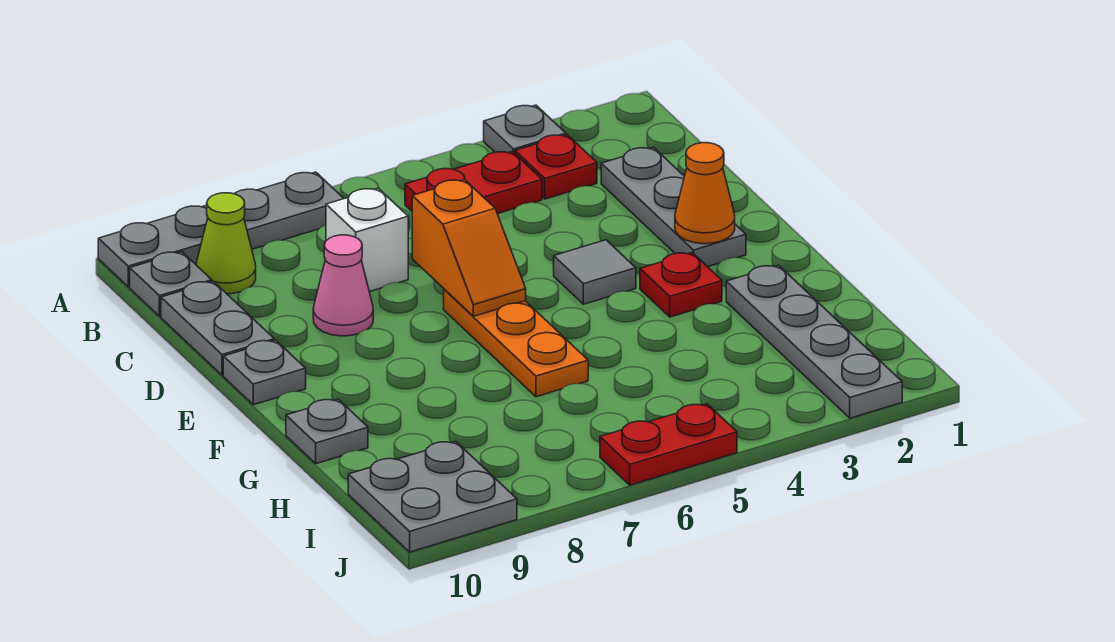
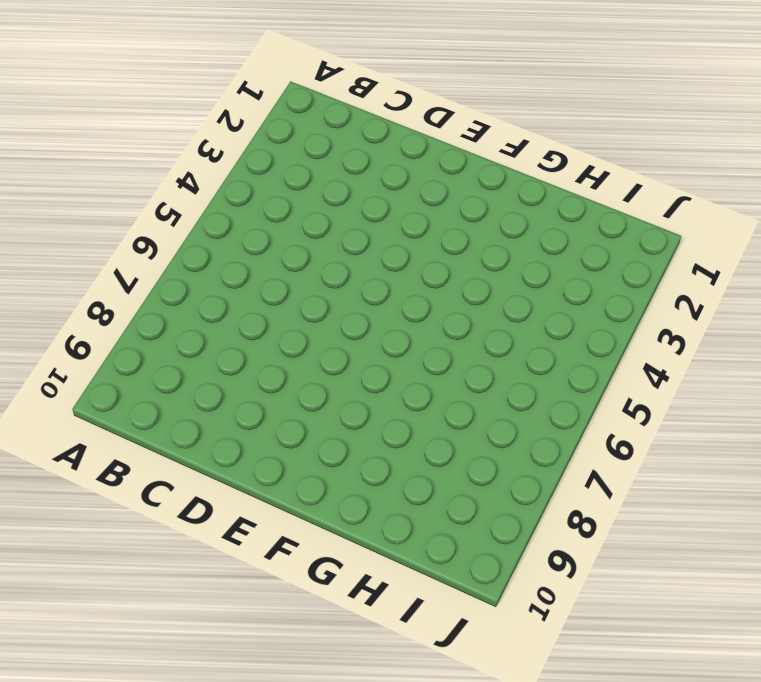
none -> grey 1x1 plate [484,105,566,153]
none -> grey 1x4 plate [98,172,344,287]
none -> red 1x1 plate [515,135,597,199]

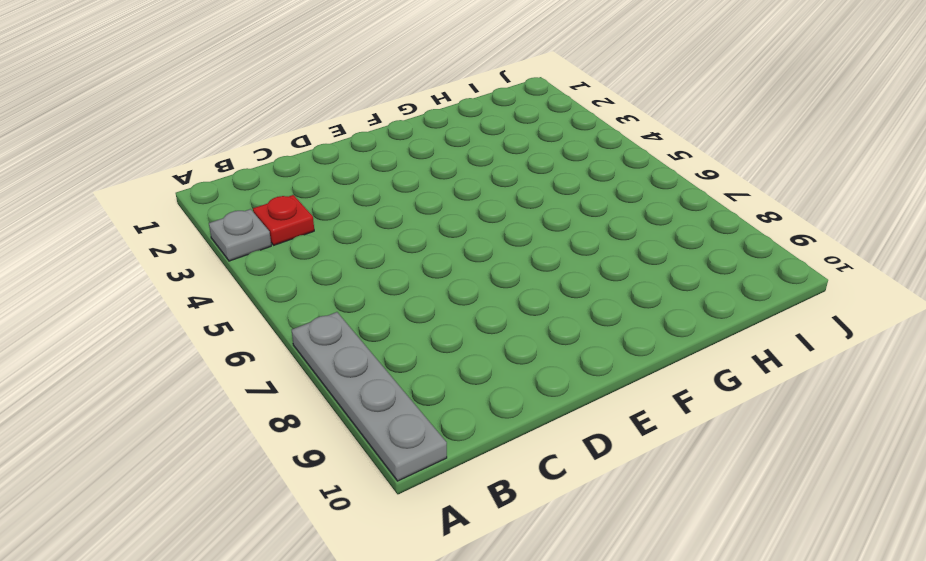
none -> red 1x2 plate [405,151,542,214]
none -> lime 1x1 cone [196,193,256,294]
none -> grey 1x1 plate [130,252,212,316]

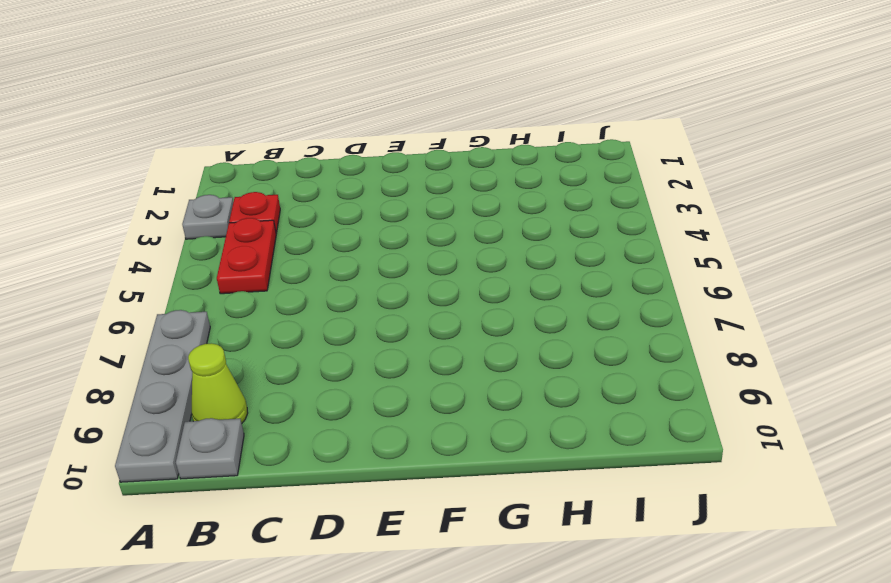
none -> grey 1x3 plate [601,147,746,267]
none -> white 1x1 brick [326,188,408,292]
none -> grey 1x2 plate [161,281,274,375]

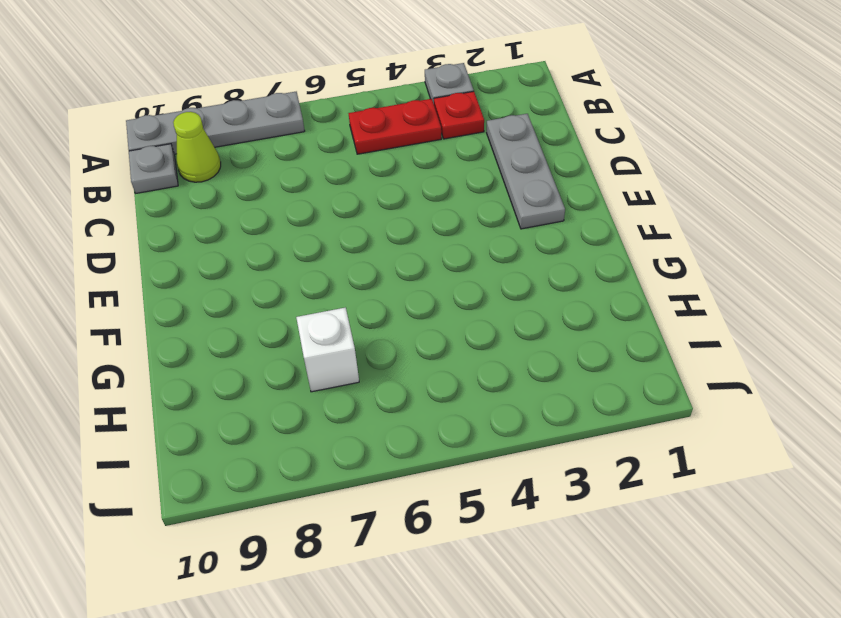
white 1x1 brick [296,308,359,392] -> white 1x1 brick moved to [326,188,408,292]
none -> grey 1x2 plate [161,281,274,375]
none -> pink 1x1 cone [313,235,373,336]
none -> grey 1x1 tile [554,240,636,304]

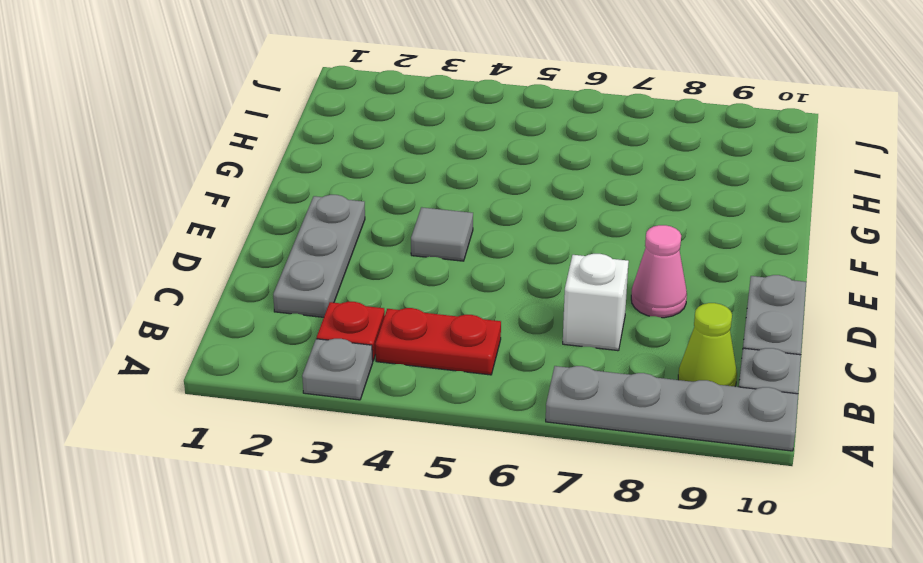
none -> orange 1x3 plate [444,289,588,397]
none -> grey 1x1 plate [223,340,306,405]
none -> red 1x1 plate [640,253,722,317]

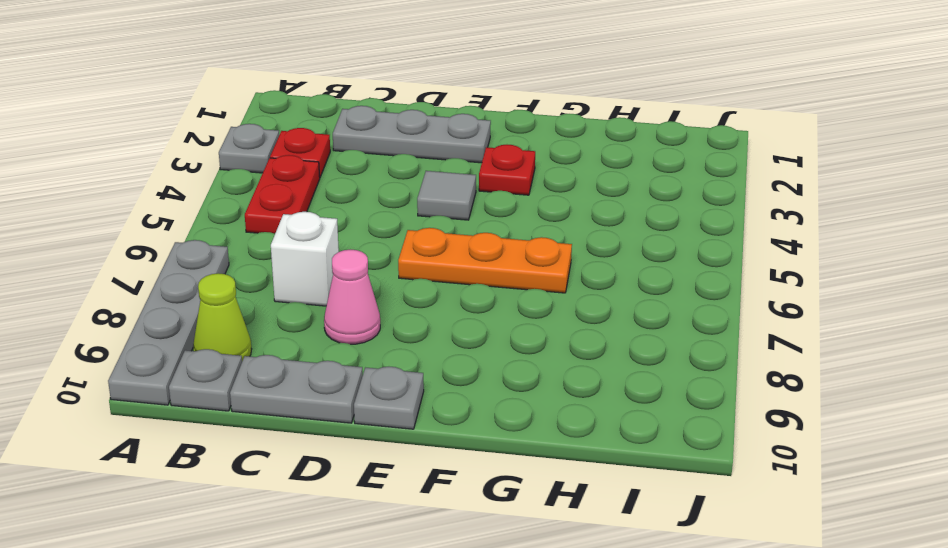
none -> grey 1x4 plate [726,265,902,418]
none -> grey 1x1 plate [286,399,368,464]
none -> grey 2x2 plate [348,441,517,552]

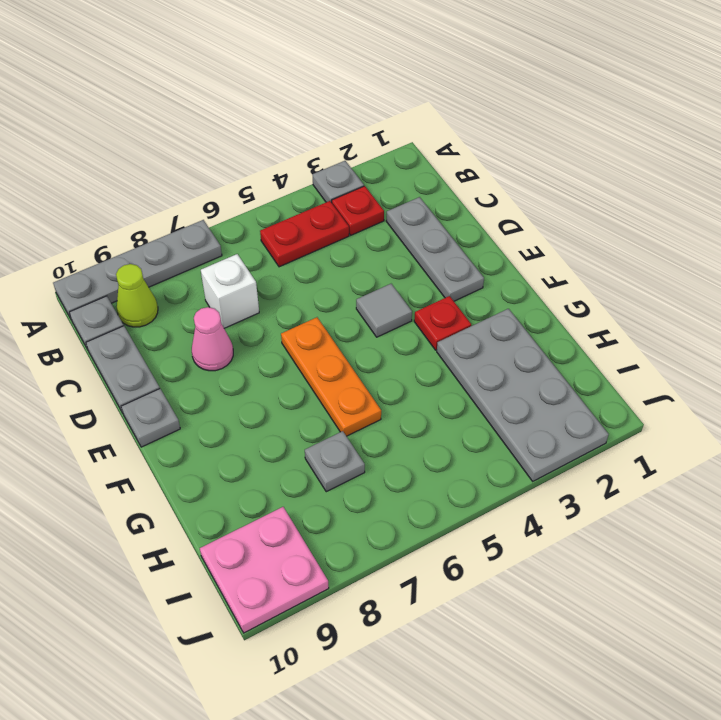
grey 2x4 plate [437,309,609,481] -> grey 1x4 plate [726,265,902,418]
grey 1x1 plate [305,431,365,492] -> grey 1x1 plate moved to [286,399,368,464]
pink 2x2 plate [200,507,329,633] -> grey 2x2 plate [348,441,517,552]
none -> red 1x2 plate [600,404,737,485]
none -> orange 1x2 slope [412,180,526,316]
none -> orange 1x1 cone [675,143,735,244]

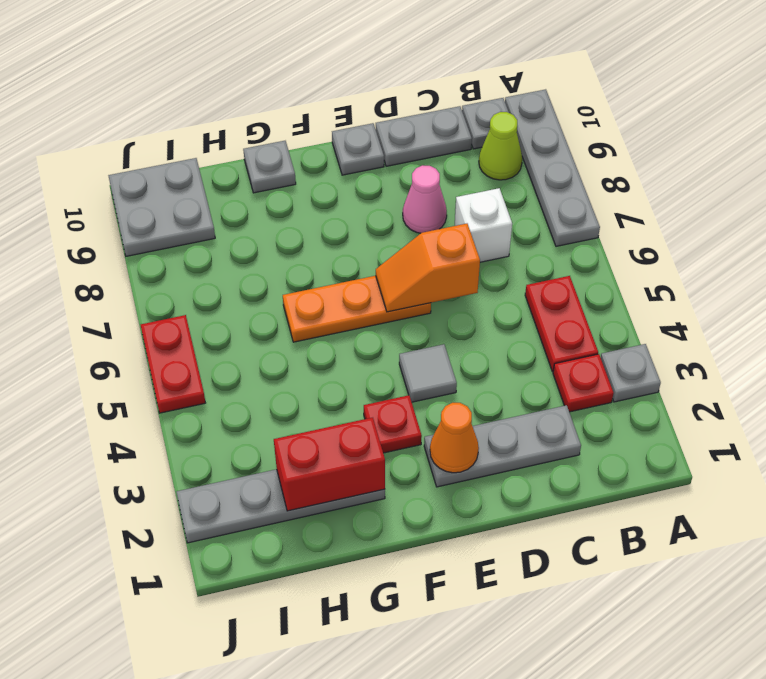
red 1x2 brick [274,418,385,511] -> none

